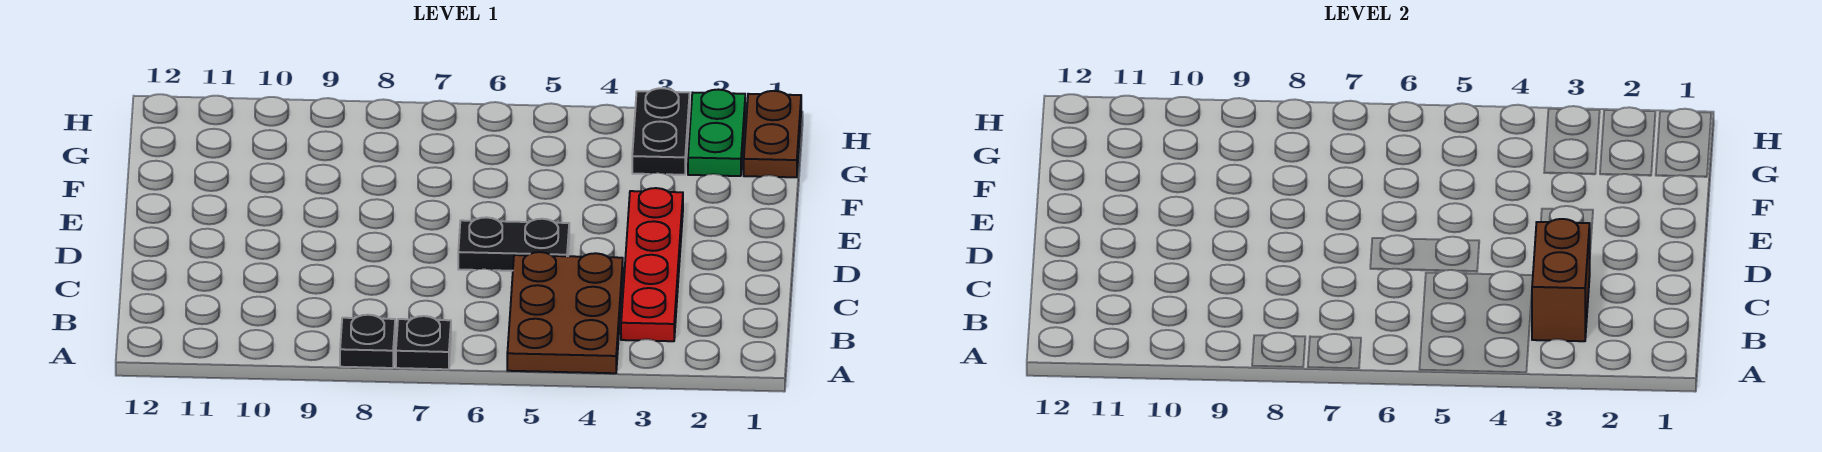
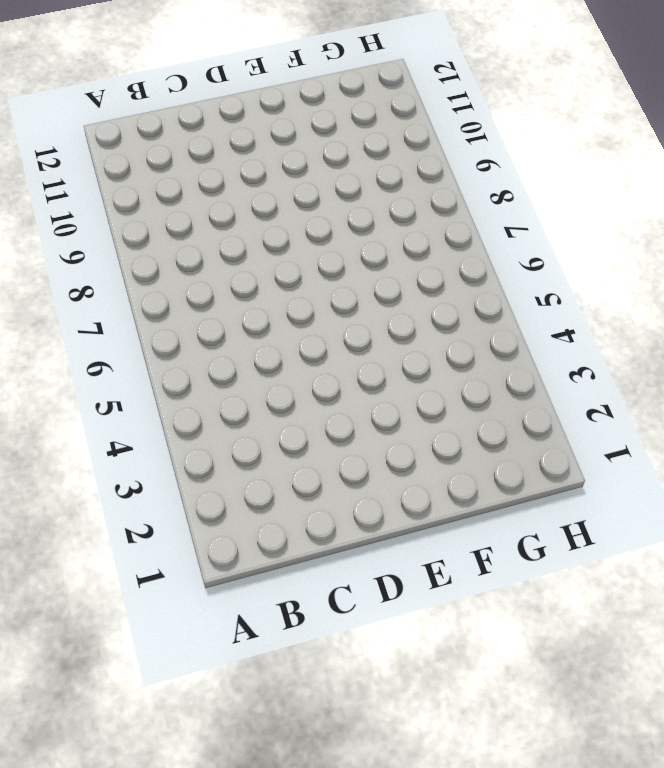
none -> brown 2x3 plate [507,252,623,373]
none -> black 1x1 plate [396,316,451,369]

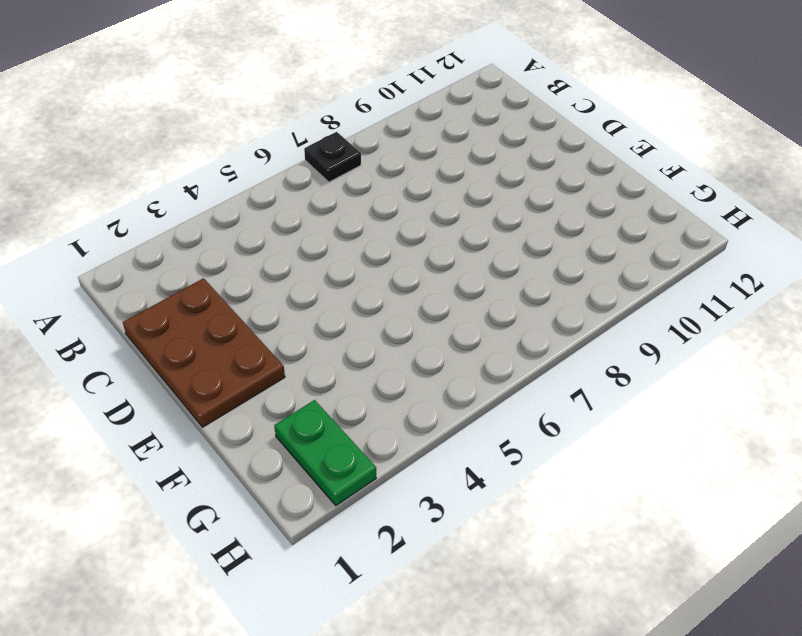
brown 2x3 plate [123,278,285,427] -> brown 2x3 plate moved to [507,252,623,373]
none -> black 1x1 plate [340,315,395,368]
none -> red 1x4 plate [621,188,683,341]

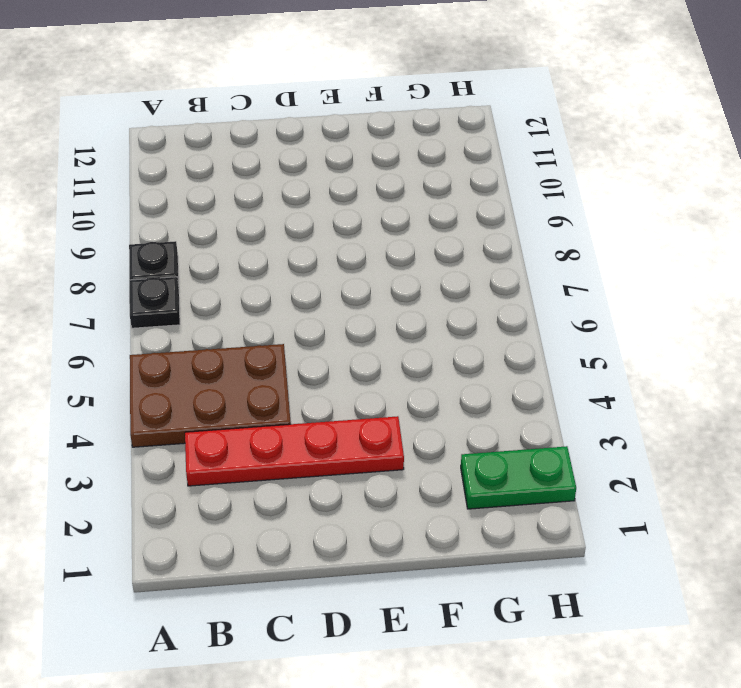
none -> black 1x2 plate [458,217,569,271]
none -> brown 1x2 plate [744,91,801,177]

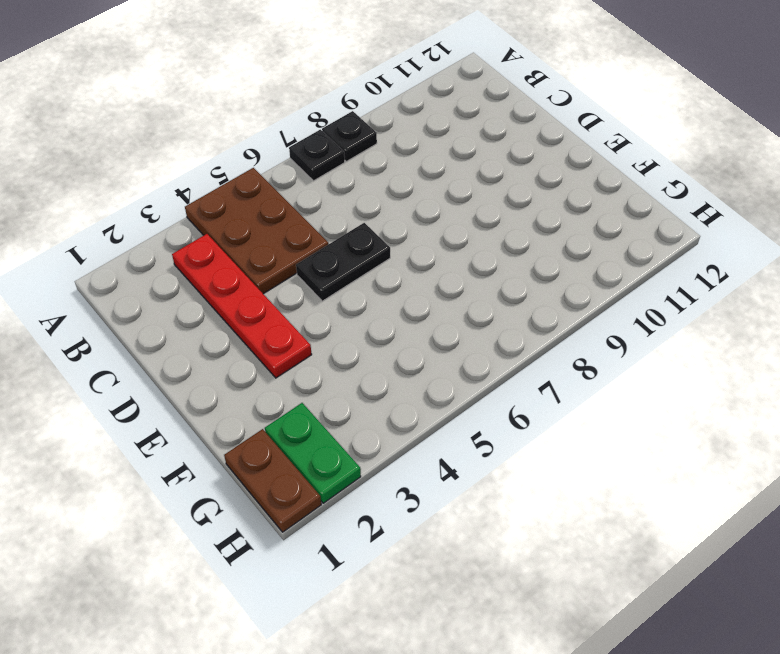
none -> black 1x2 plate [632,88,690,175]
none -> brown 1x2 brick [1532,219,1590,341]

